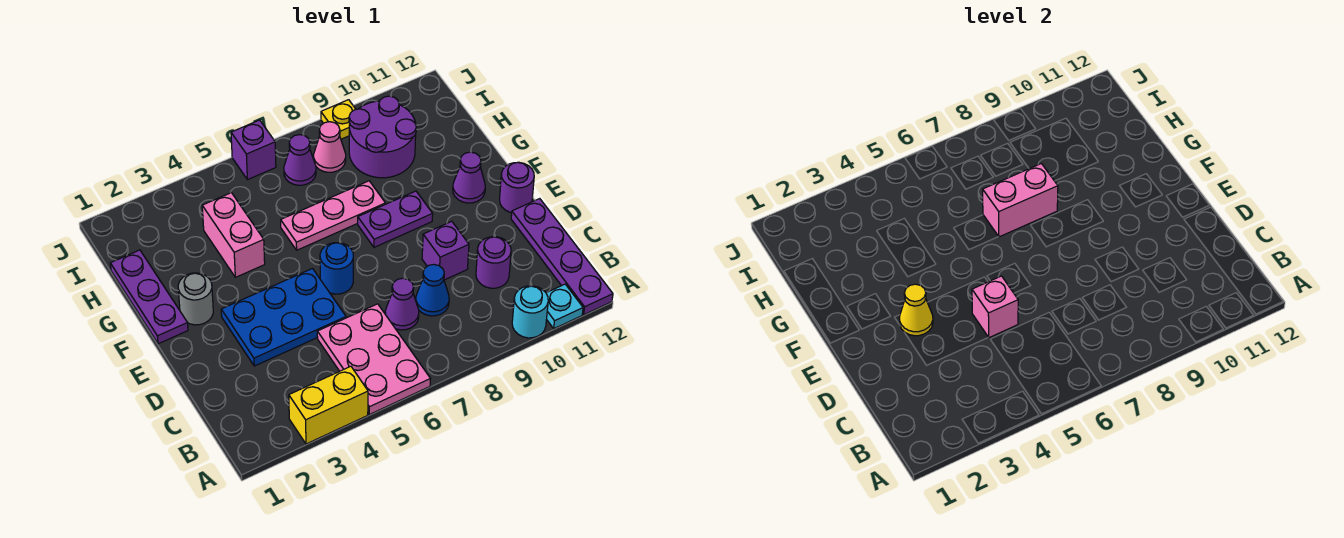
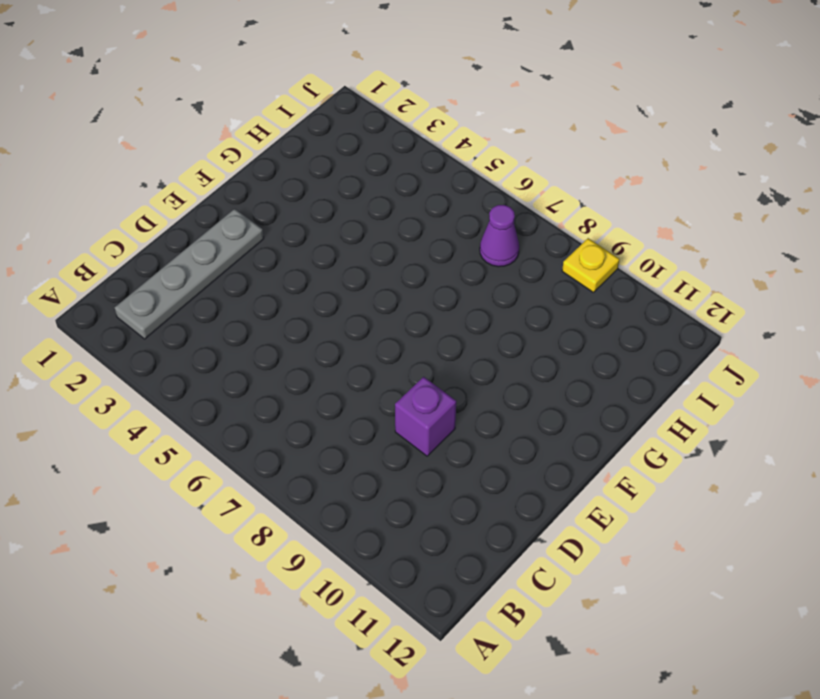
grey 1x4 plate [115,209,264,339] -> none
none -> yellow 1x2 brick [289,366,368,444]
none -> pink 2x3 plate [317,304,430,414]
none -> cyan 1x1 round brick [512,286,548,338]

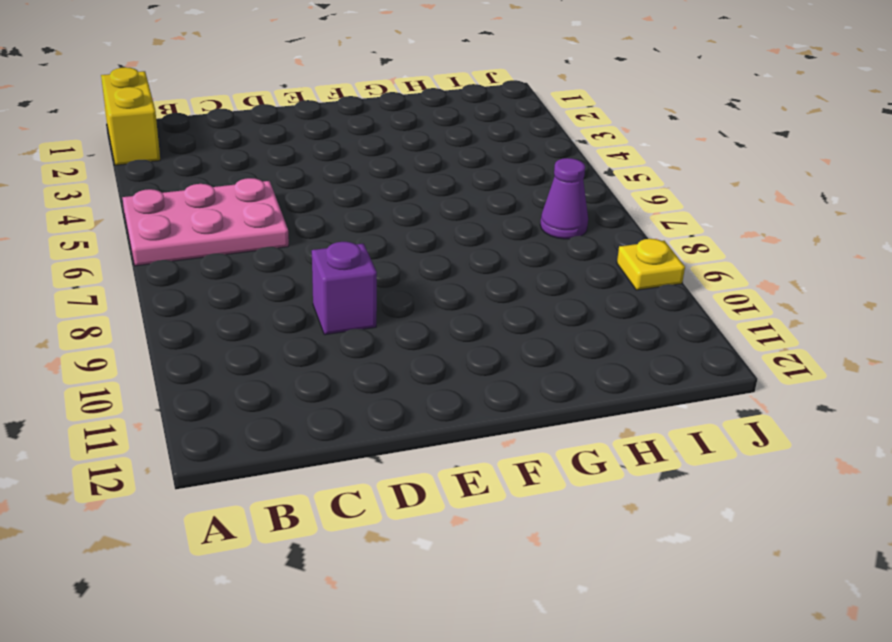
yellow 1x2 brick [101,67,160,165] -> yellow 1x2 brick moved to [289,366,368,444]
none -> cyan 1x1 round brick [512,286,548,338]
none -> cyan 1x1 plate [546,284,583,329]
none -> purple 1x4 plate [511,199,613,315]

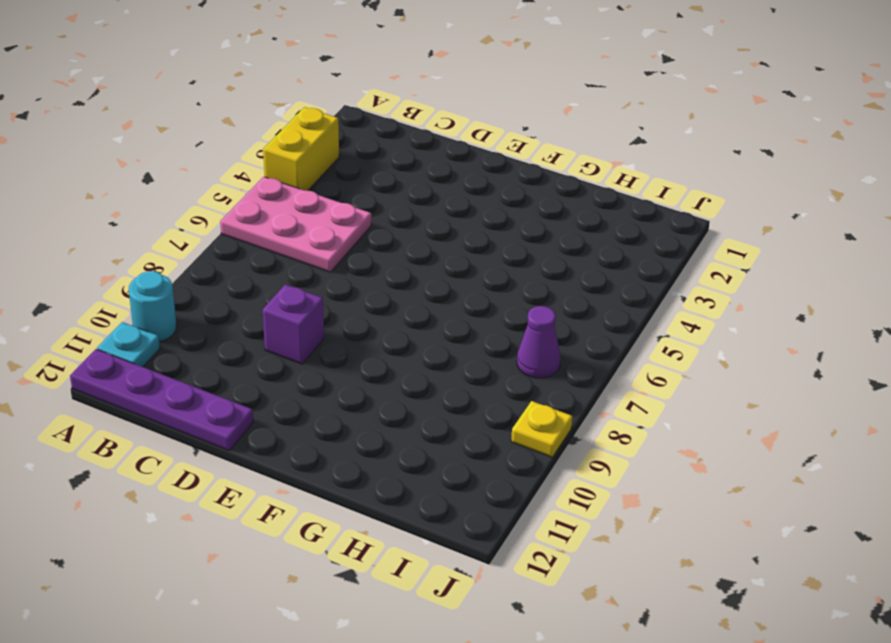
none -> purple 1x1 cone [385,278,419,330]
none -> blue 1x1 cone [416,264,449,316]
none -> purple 1x1 round brick [476,237,511,288]

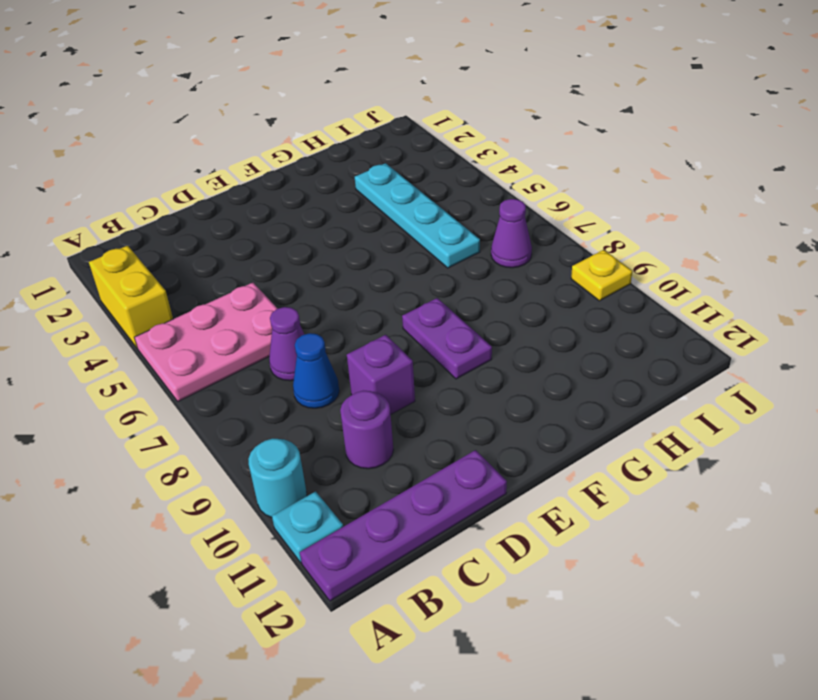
cyan 1x4 plate [355,163,480,268] -> pink 1x2 brick [202,193,265,277]
none -> blue 2x3 plate [221,269,346,366]
none -> blue 1x1 round brick [320,243,353,294]
none -> purple 1x1 round brick [500,162,534,213]

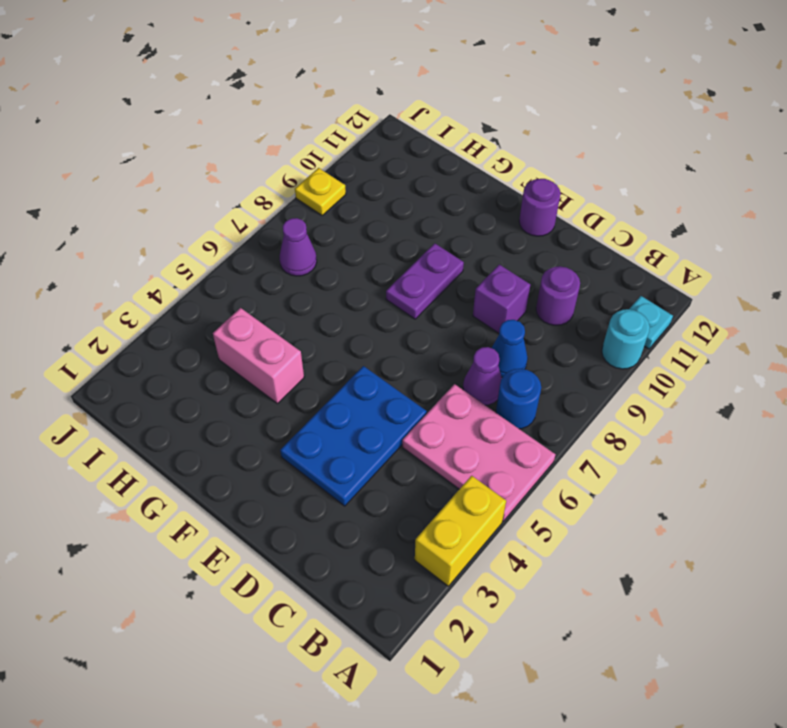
blue 1x1 round brick [496,369,541,429] -> blue 1x1 round brick moved to [320,243,353,294]
none -> purple 1x4 plate [511,199,613,315]
none -> purple 1x3 plate [110,250,188,344]
none -> grey 1x1 round brick [178,273,213,325]

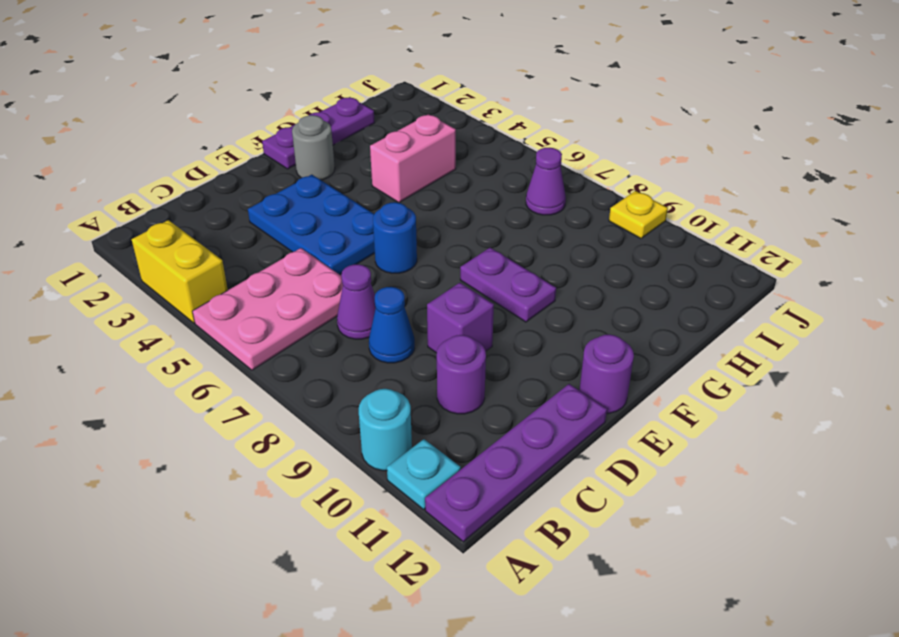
none -> purple 1x1 cone [453,152,485,203]
none -> pink 1x3 plate [281,181,385,250]
none -> purple 2x2 round brick [349,96,416,178]

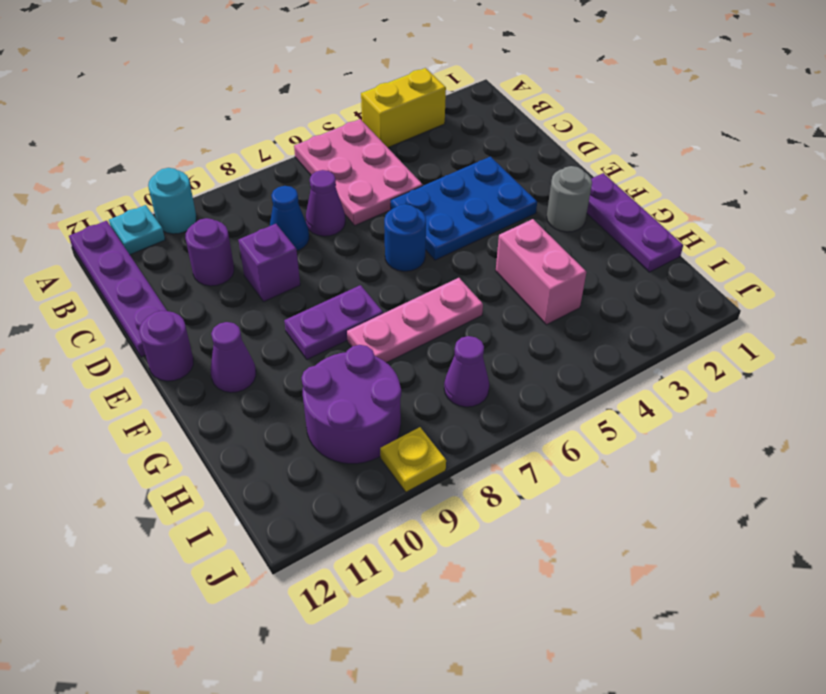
none -> pink 1x1 cone [314,122,346,172]
none -> purple 1x1 brick [231,120,276,180]
none -> pink 1x1 brick [972,276,1018,338]

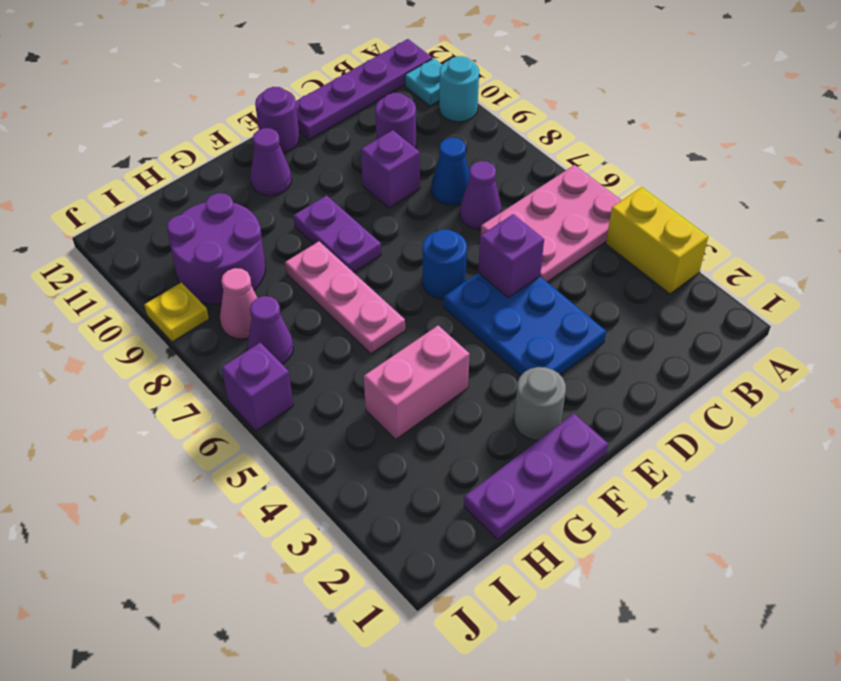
purple 1x1 brick [478,214,544,298] -> pink 1x1 brick [972,276,1018,338]
none -> yellow 1x1 cone [900,284,933,336]
none -> pink 1x2 brick [983,164,1058,237]

